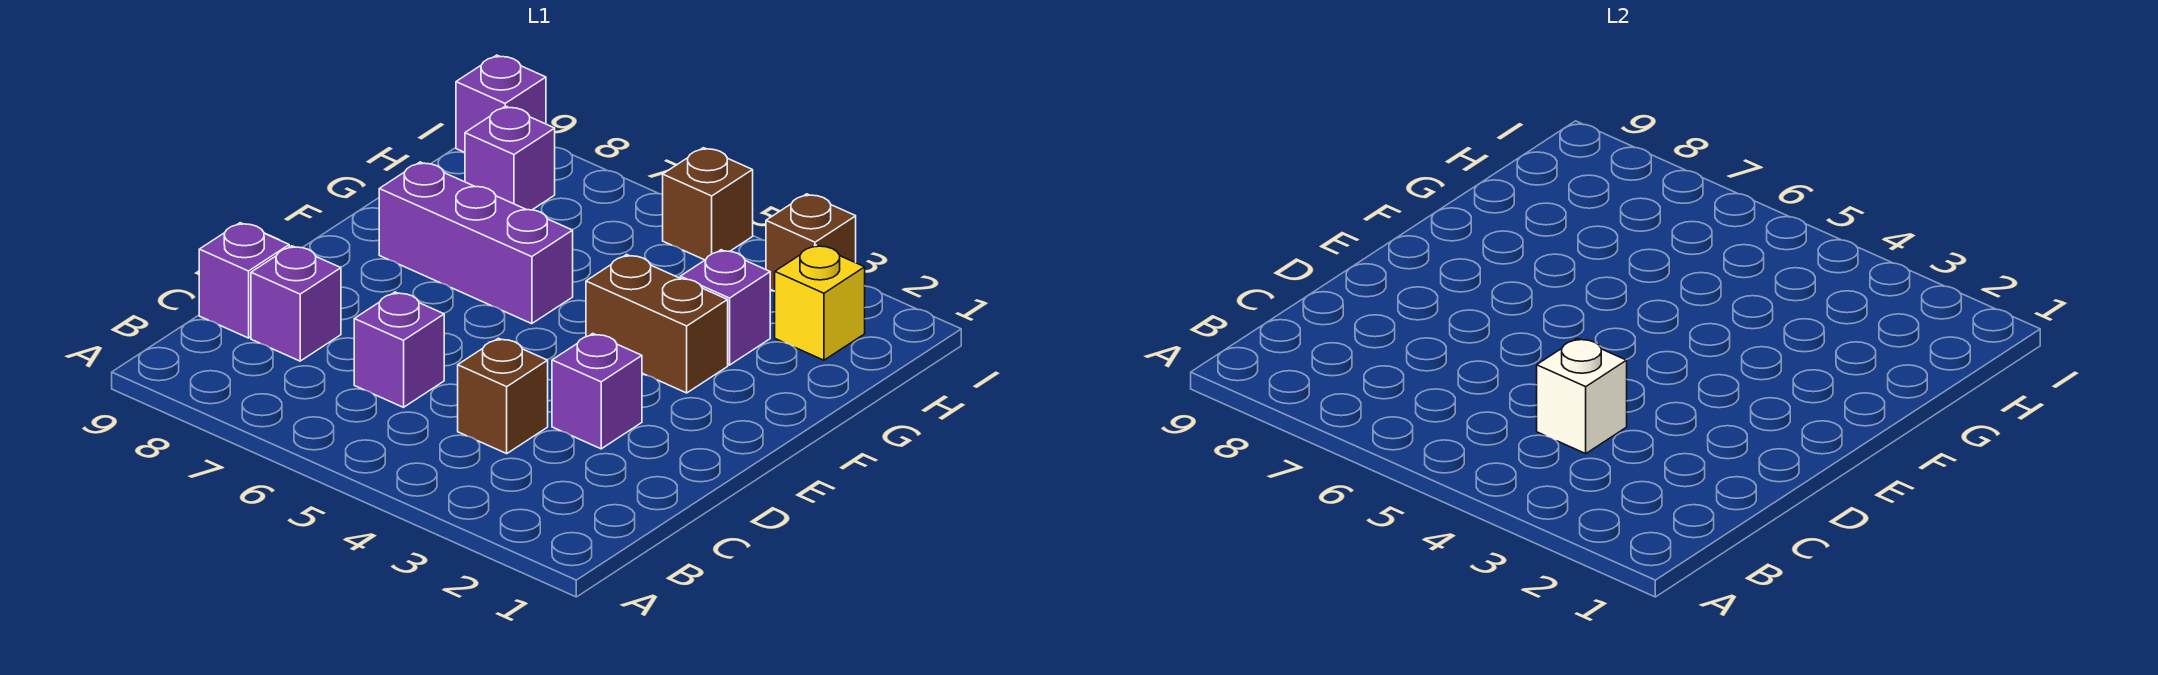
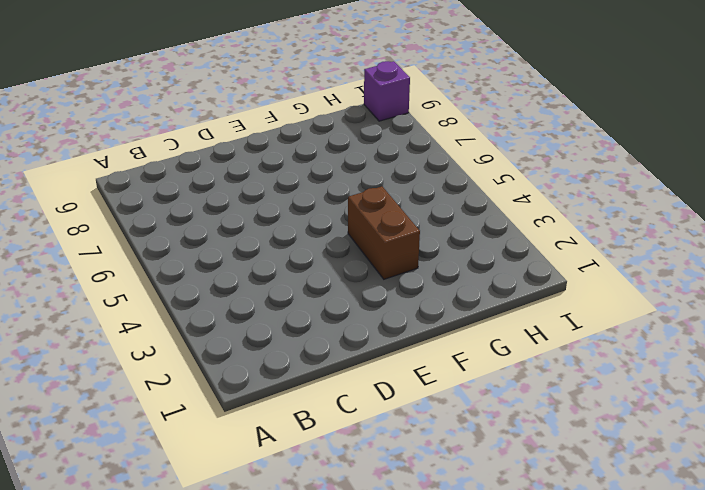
none -> brown 1x1 brick [458,338,548,454]
none -> purple 1x1 brick [354,292,444,407]
none -> purple 1x1 brick [251,246,341,361]

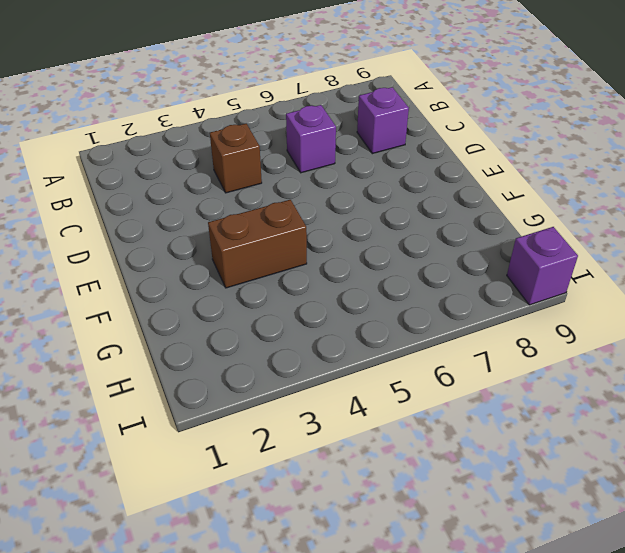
none -> purple 1x1 brick [199,223,289,338]
none -> purple 1x1 brick [552,334,642,449]
none -> purple 1x3 brick [379,162,573,324]

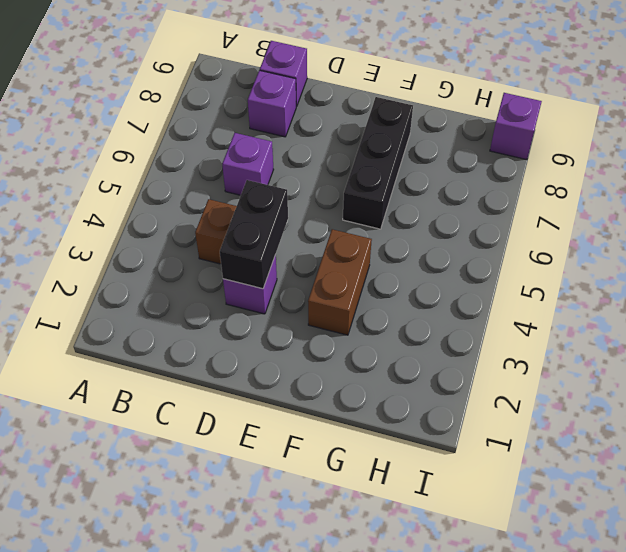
black 1x2 brick [220,180,288,289] -> none
black 1x3 brick [343,97,413,229] -> purple 1x3 brick [379,162,573,324]
none -> purple 1x1 brick [680,250,770,365]
none -> yellow 1x1 brick [775,245,865,360]
none -> purple 1x1 brick [465,106,555,210]

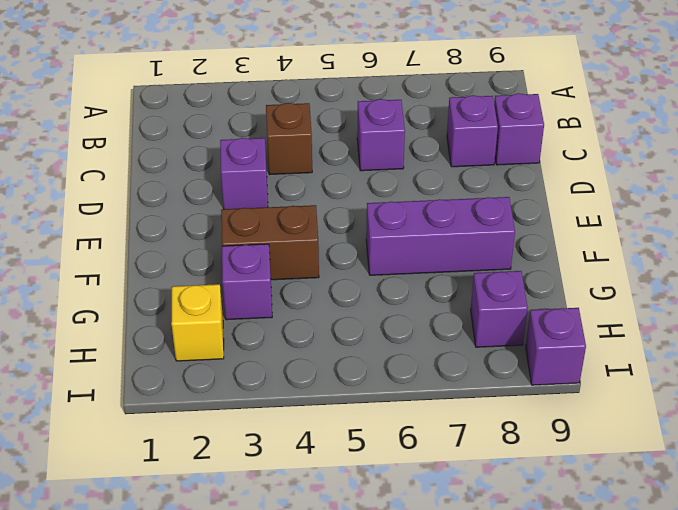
none -> brown 1x1 brick [766,194,856,291]
none -> brown 1x1 brick [663,148,753,260]
none -> white 1x1 brick [1537,338,1627,454]

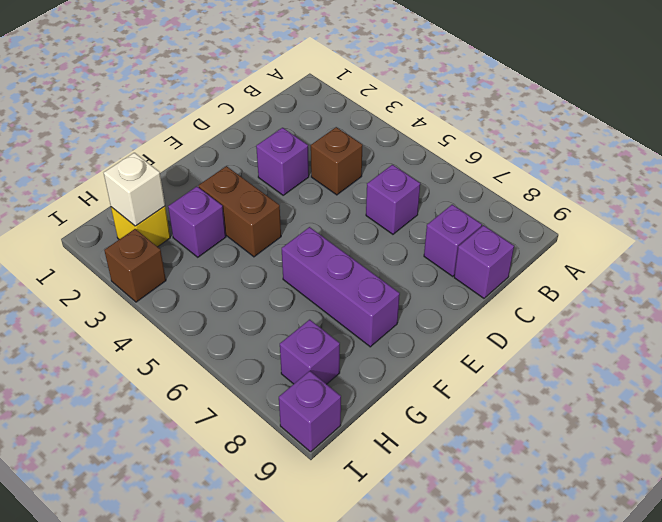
white 1x1 brick [104,153,165,226] -> white 1x1 brick moved to [1537,338,1627,454]
none -> brown 1x1 brick [663,148,753,260]

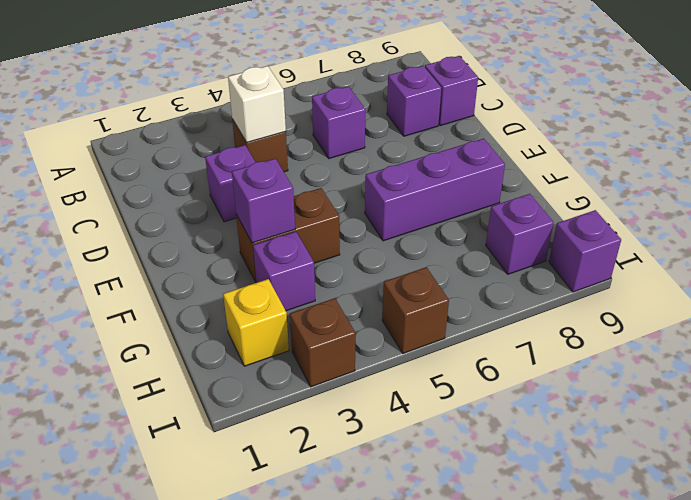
purple 1x1 brick [232,159,295,243] -> none

